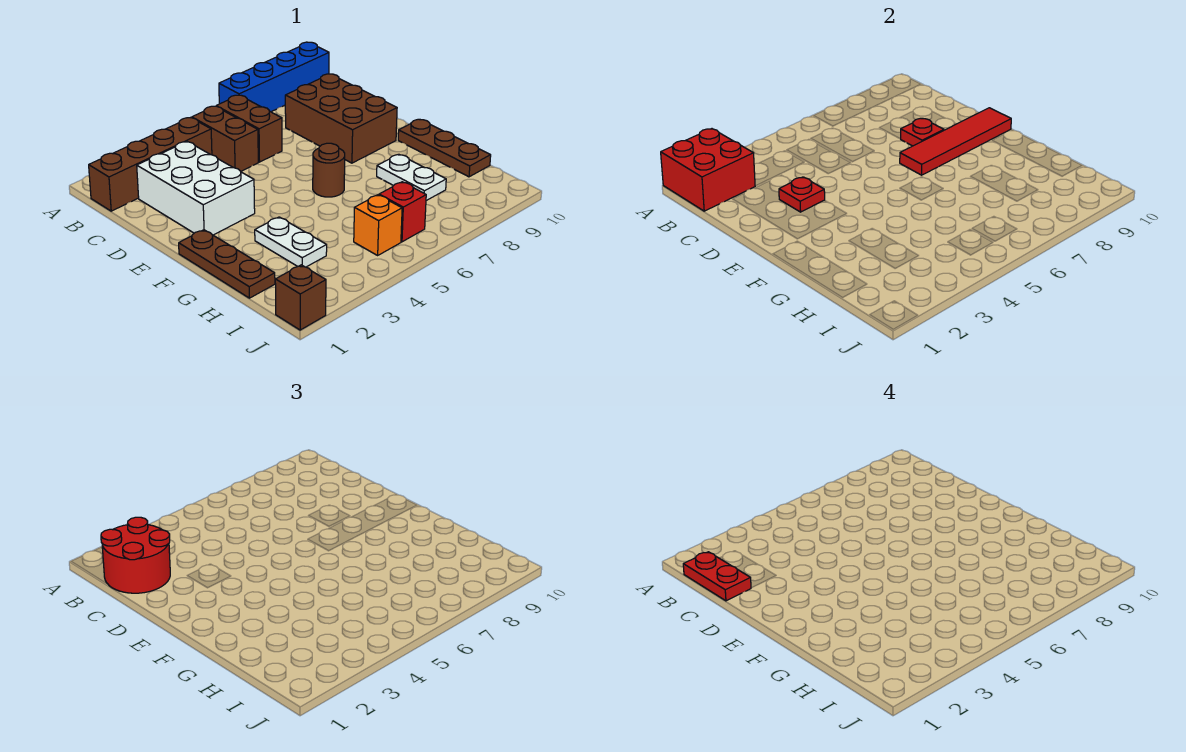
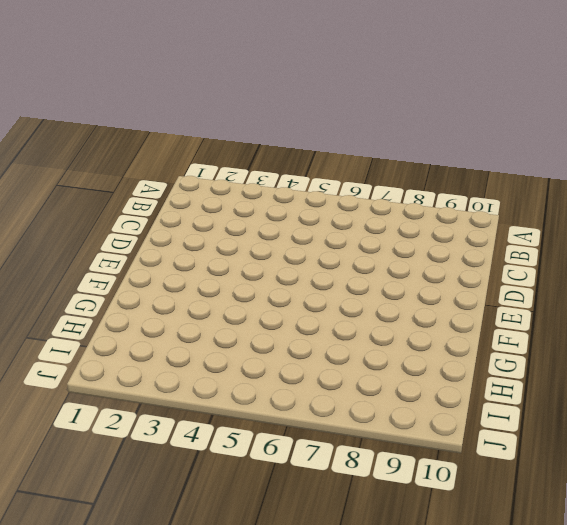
none -> blue 1x4 brick [219,42,329,112]
none -> brown 1x4 brick [89,118,212,211]
none -> brown 1x2 brick [192,106,258,171]

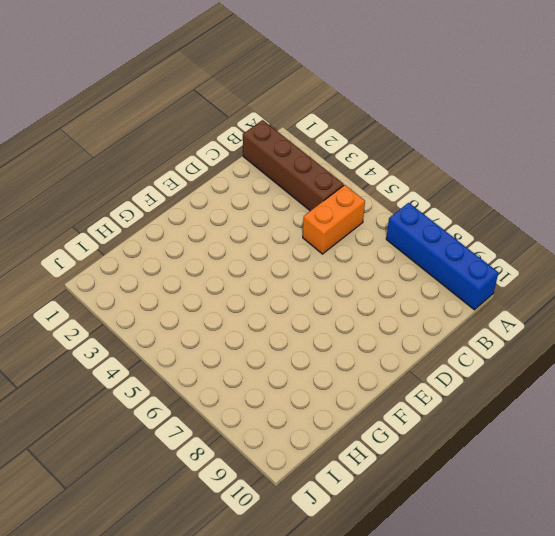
orange 1x2 brick [303,185,365,254] -> brown 1x2 brick [192,106,258,171]
none -> brown 1x2 brick [217,95,282,162]
none -> white 2x3 brick [137,141,255,235]
none -> brown 2x3 brick [285,74,397,163]

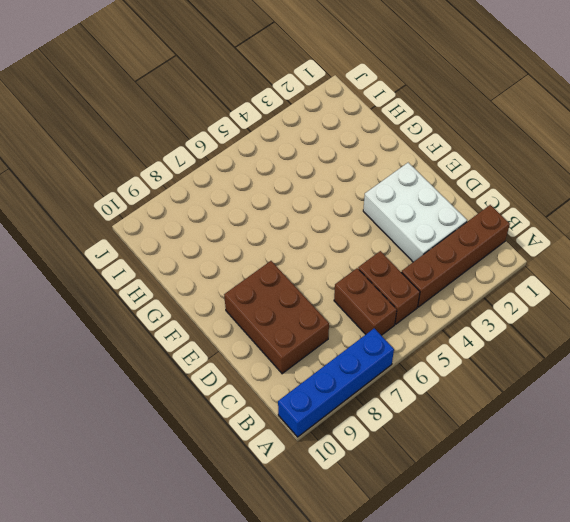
none -> brown 1x3 plate [179,230,275,298]
none -> brown 1x1 round brick [313,143,345,197]
none -> brown 1x3 plate [398,119,491,177]

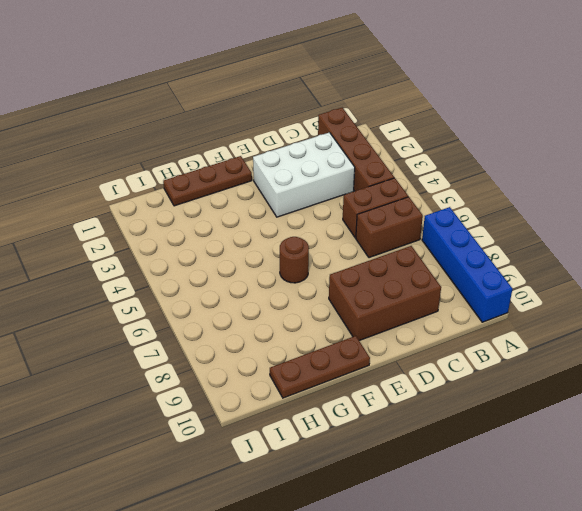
none -> white 1x2 plate [255,217,327,267]
none -> white 1x2 plate [377,154,446,201]
none -> orange 1x1 brick [354,195,402,255]

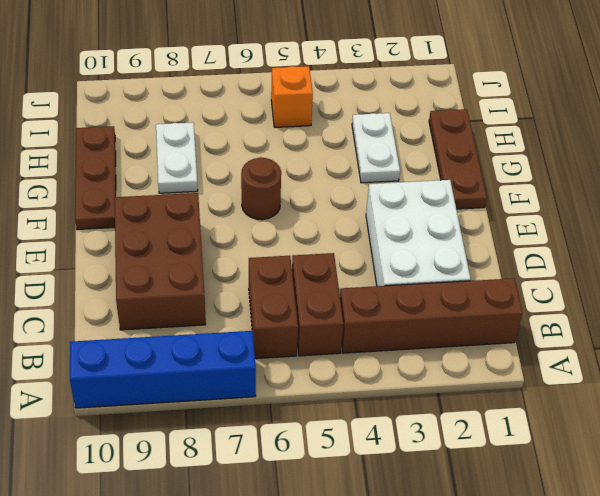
none -> red 1x1 brick [379,182,426,242]
none -> brown 1x1 brick [275,265,326,330]
none -> red 2x2 brick [661,129,755,211]

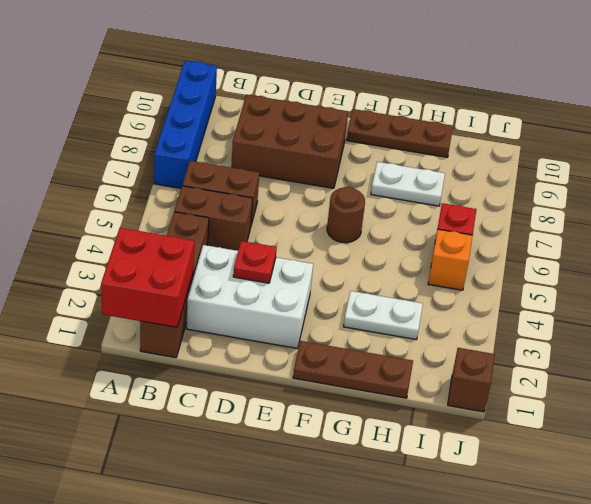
none -> red 1x1 plate [901,118,944,146]
none -> red 1x4 tile [900,108,1011,175]
none -> red 2x2 round brick [101,517,170,593]

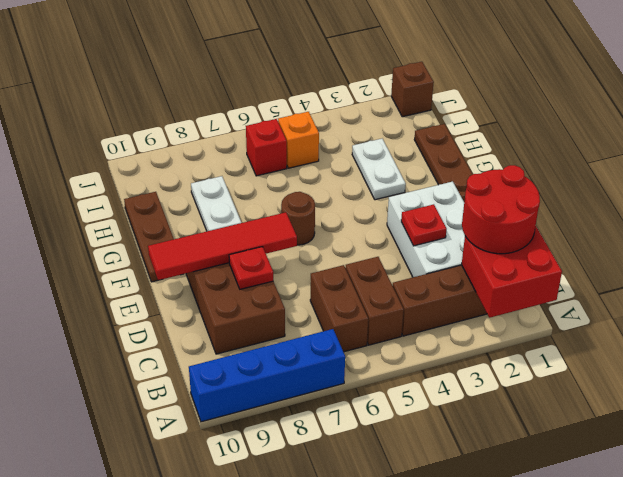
none -> red 1x2 plate [683,552,751,601]

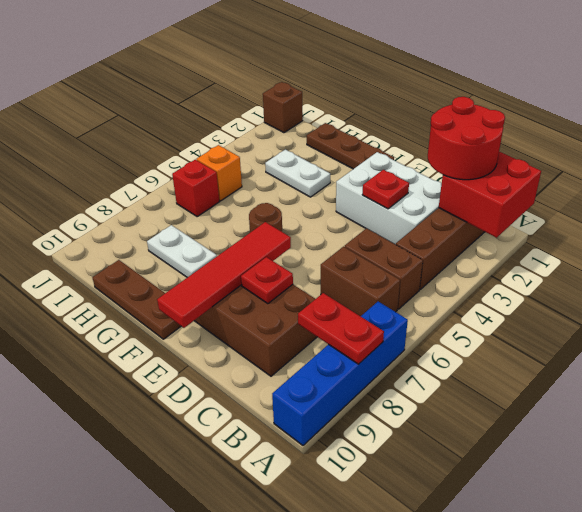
red 1x2 plate [298,293,384,364] -> red 1x2 plate moved to [683,552,751,601]

